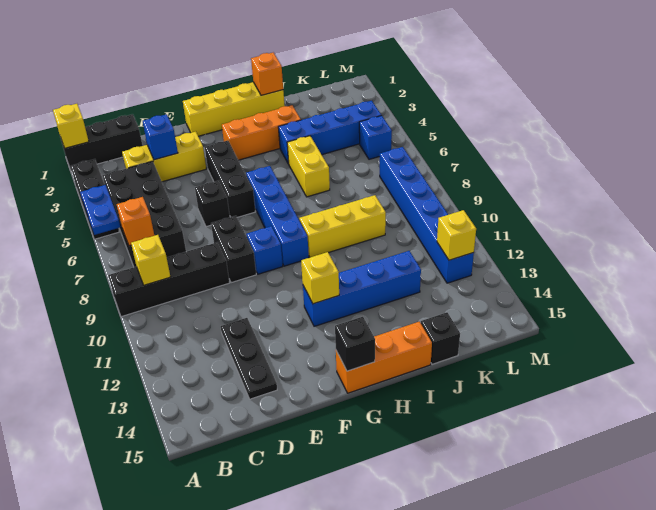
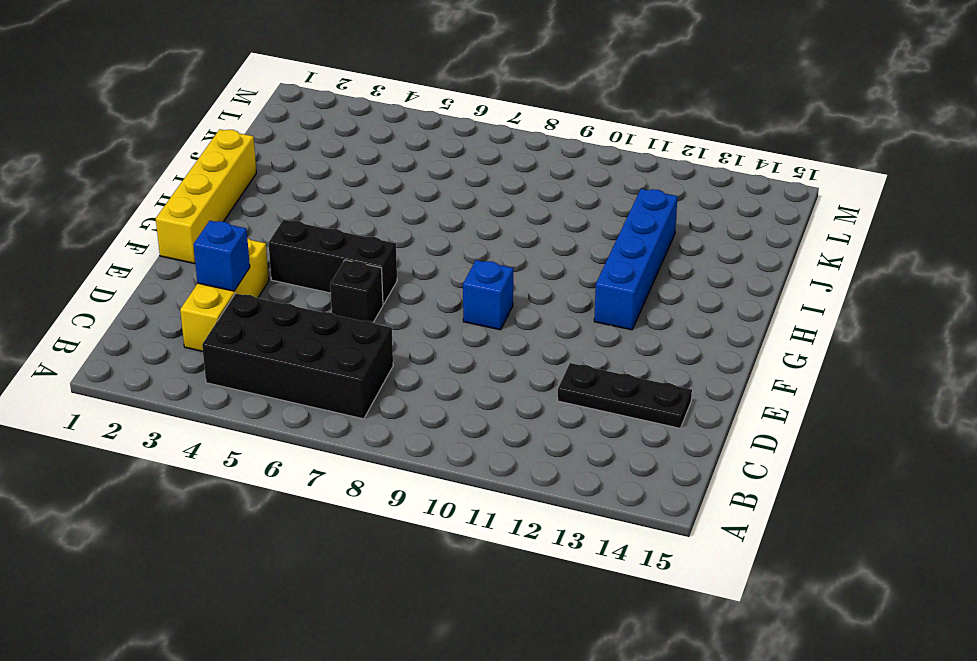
none -> black 1x3 brick [61,114,143,171]
none -> black 1x3 brick [71,159,119,239]
none -> black 1x4 brick [108,242,230,317]
none -> black 1x2 brick [211,216,256,283]

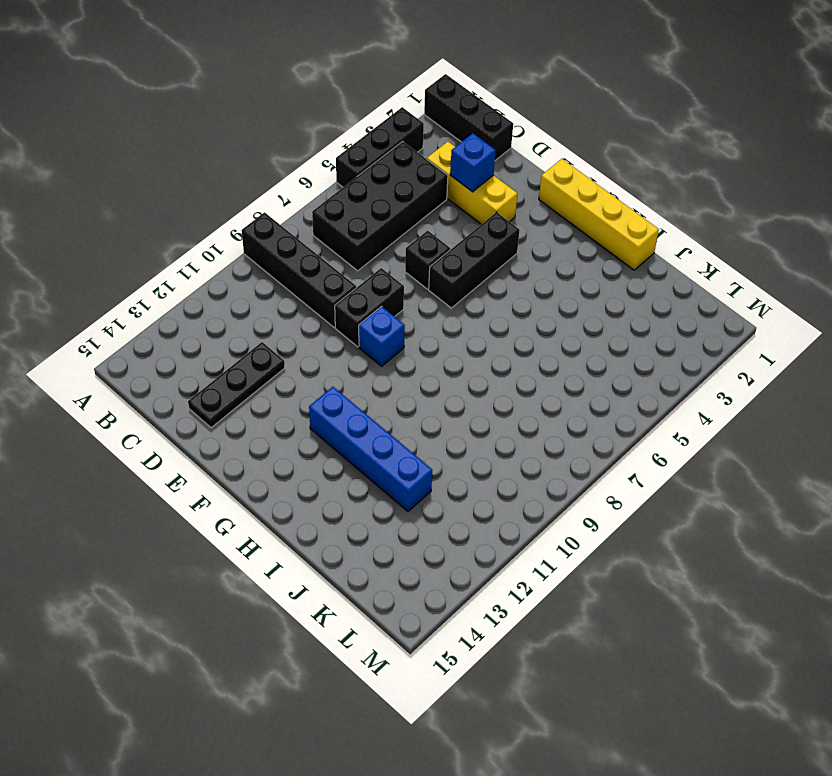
none -> orange 1x3 brick [222,105,301,160]
none -> blue 1x4 brick [246,166,309,266]
none -> orange 1x3 brick [336,322,432,393]
none -> yellow 1x3 brick [299,195,386,257]

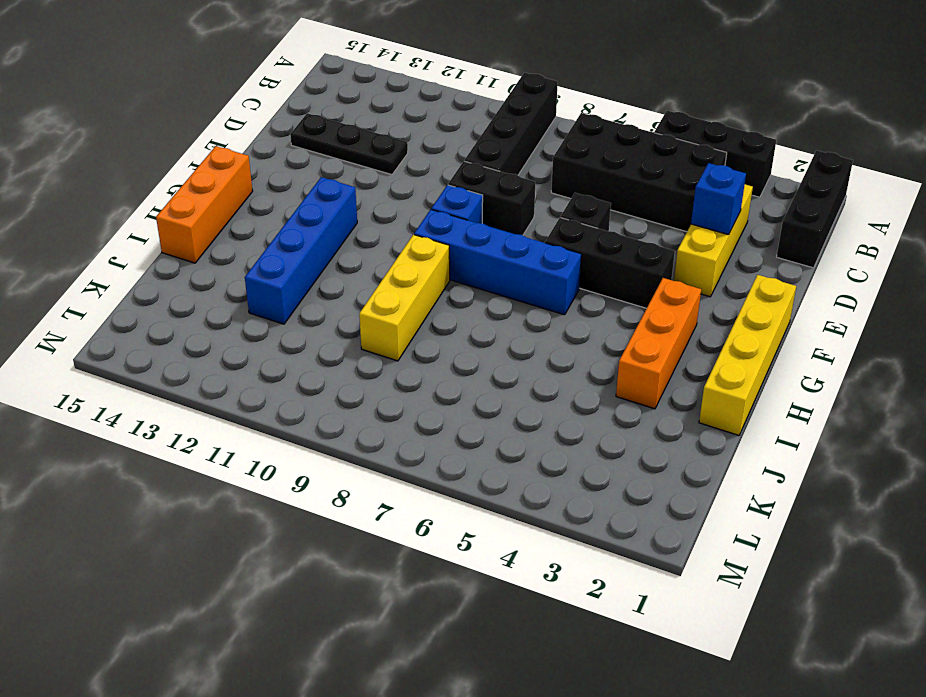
none -> blue 1x4 brick [278,101,381,164]
none -> yellow 1x2 brick [287,136,330,197]
none -> black 1x1 brick [421,312,460,364]
none -> blue 1x1 brick [359,115,392,159]

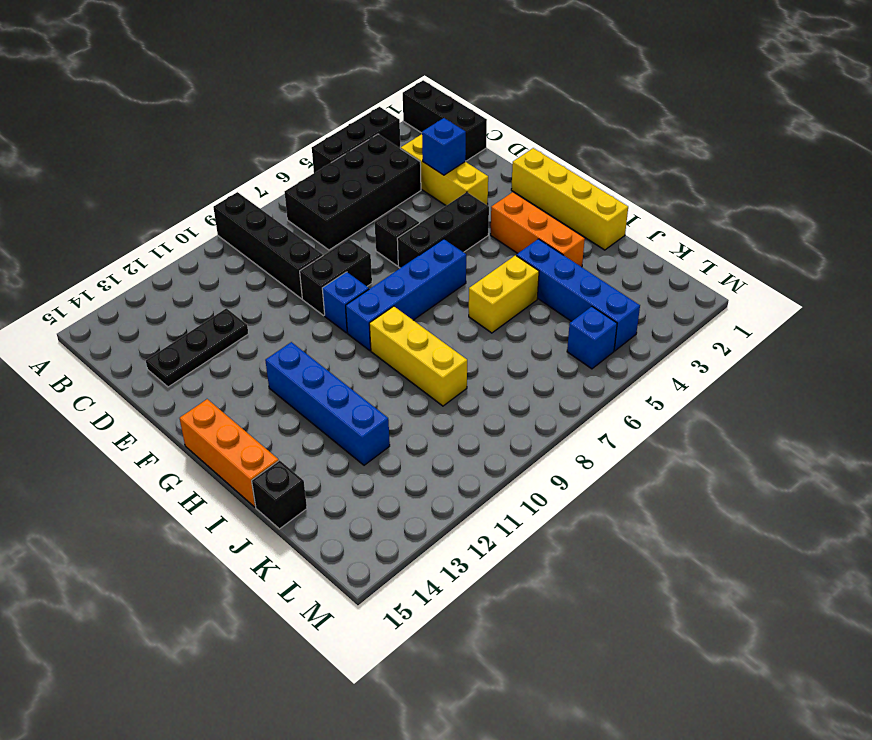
none -> blue 1x6 brick [380,147,474,283]
none -> yellow 1x1 brick [53,104,89,148]
none -> blue 1x2 plate [80,185,120,235]
none -> orange 1x1 brick [117,197,155,246]

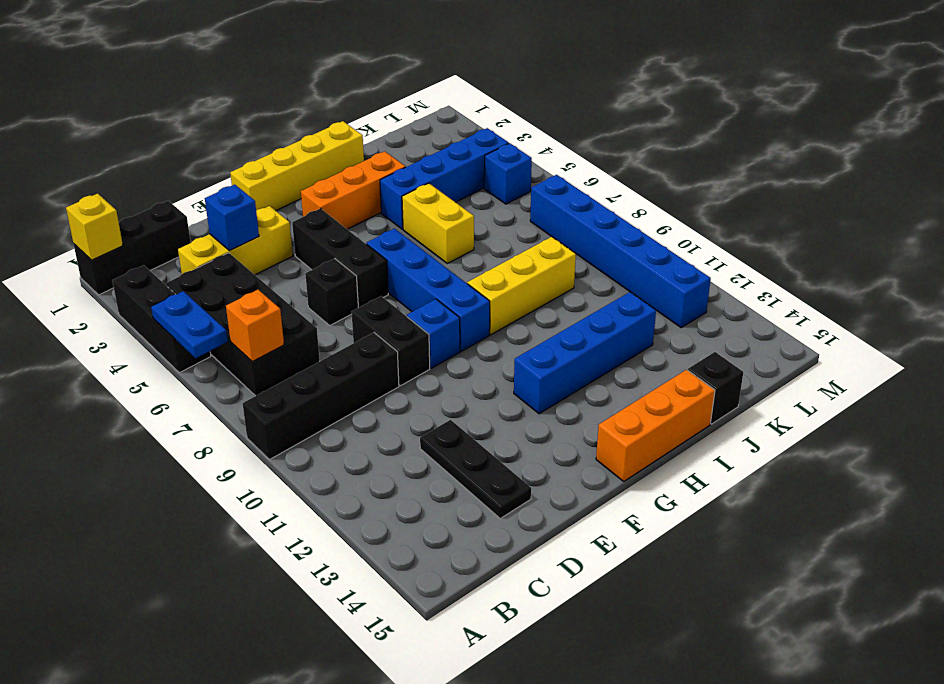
none -> yellow 1x1 brick [131,235,170,285]
none -> yellow 1x1 brick [301,252,339,304]
none -> black 1x1 brick [335,317,375,371]
none -> orange 1x1 brick [251,53,283,96]

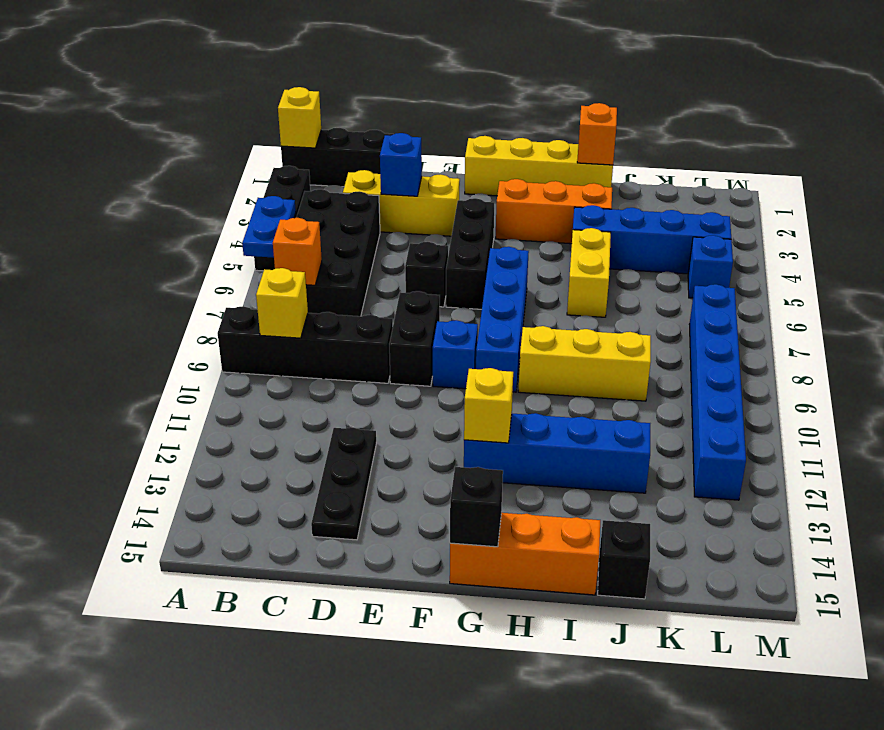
none -> yellow 1x1 brick [437,210,476,260]

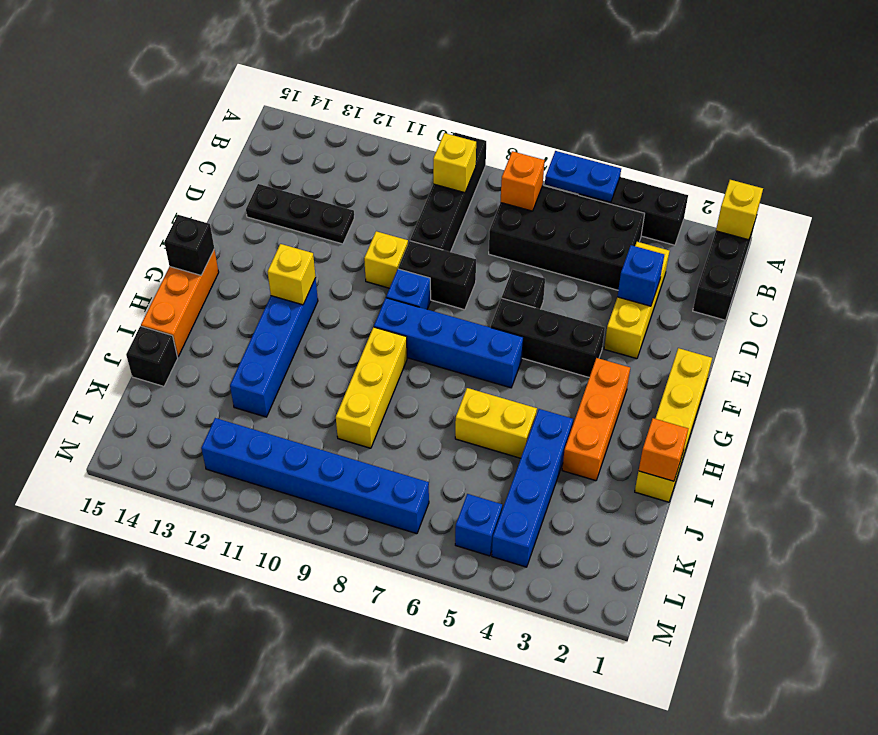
yellow 1x1 brick [364,231,408,288] -> yellow 1x1 brick moved to [437,210,476,260]

